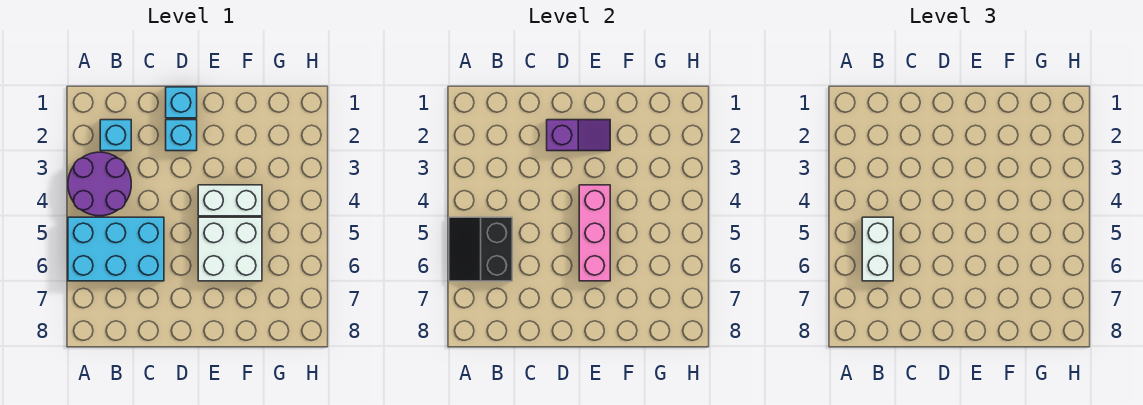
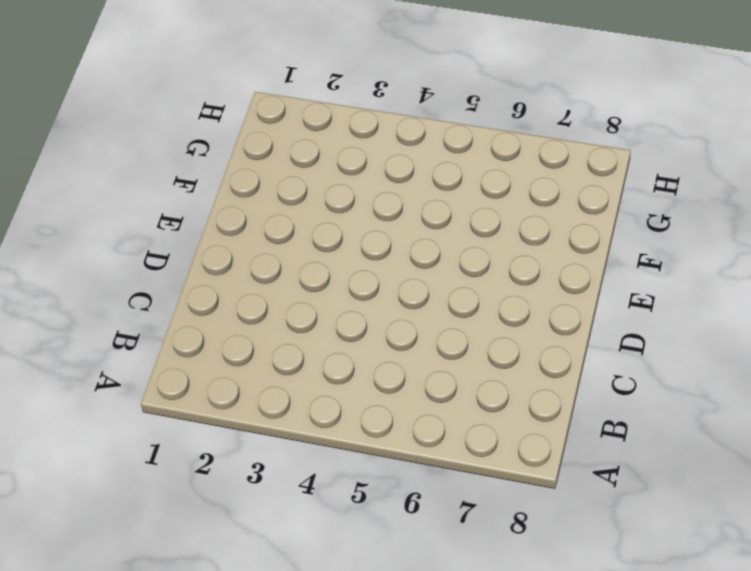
none -> purple 2x2 round brick [68,152,131,216]
none -> cyan 2x3 brick [68,217,164,281]

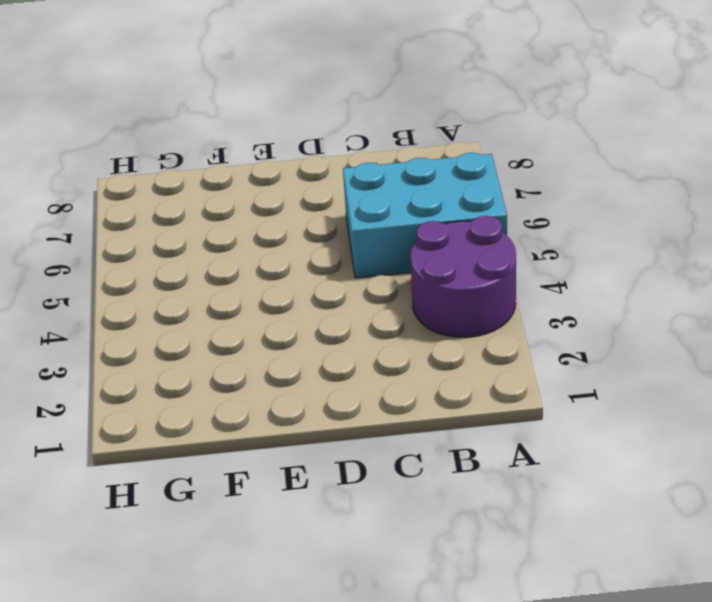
none -> cyan 1x1 brick [100,120,131,151]
none -> cyan 1x1 brick [166,87,197,118]

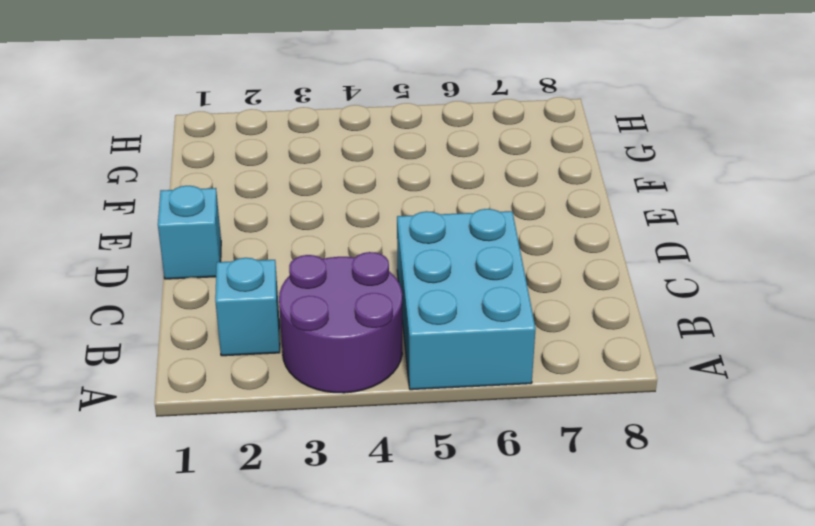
none -> cyan 1x1 brick [166,120,197,151]
none -> white 1x2 brick [198,185,262,216]

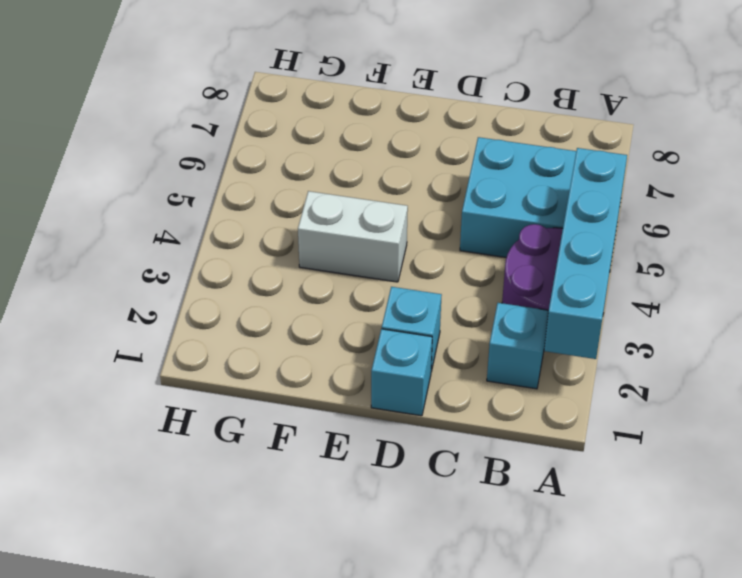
cyan 1x4 brick [544,148,627,359] -> black 2x2 slope [449,217,512,281]
none -> white 2x2 brick [198,217,262,281]
none -> purple 1x2 slope [547,120,610,151]

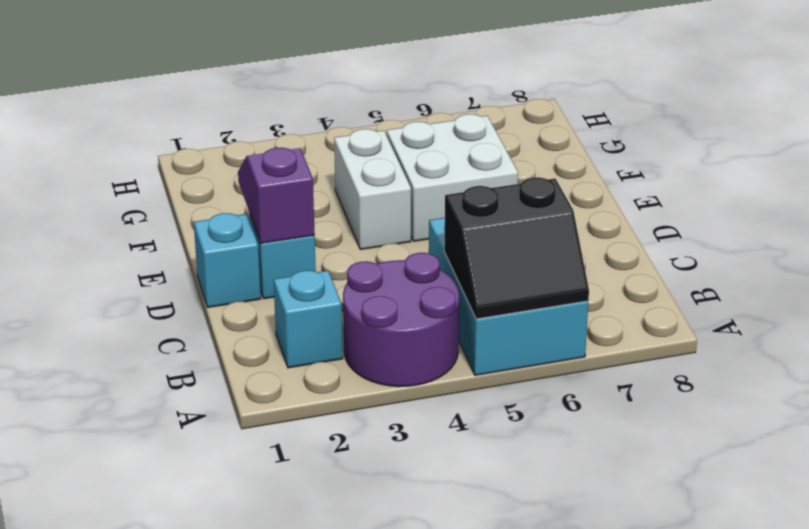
none -> pink 1x3 brick [579,185,610,281]
none -> white 1x2 brick [862,217,893,281]

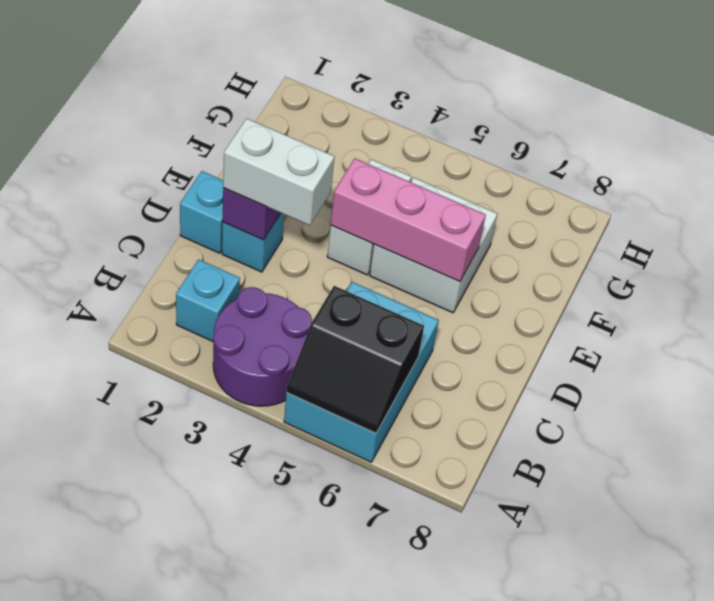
white 1x2 brick [223,118,334,225] -> white 1x2 brick moved to [862,217,893,281]

